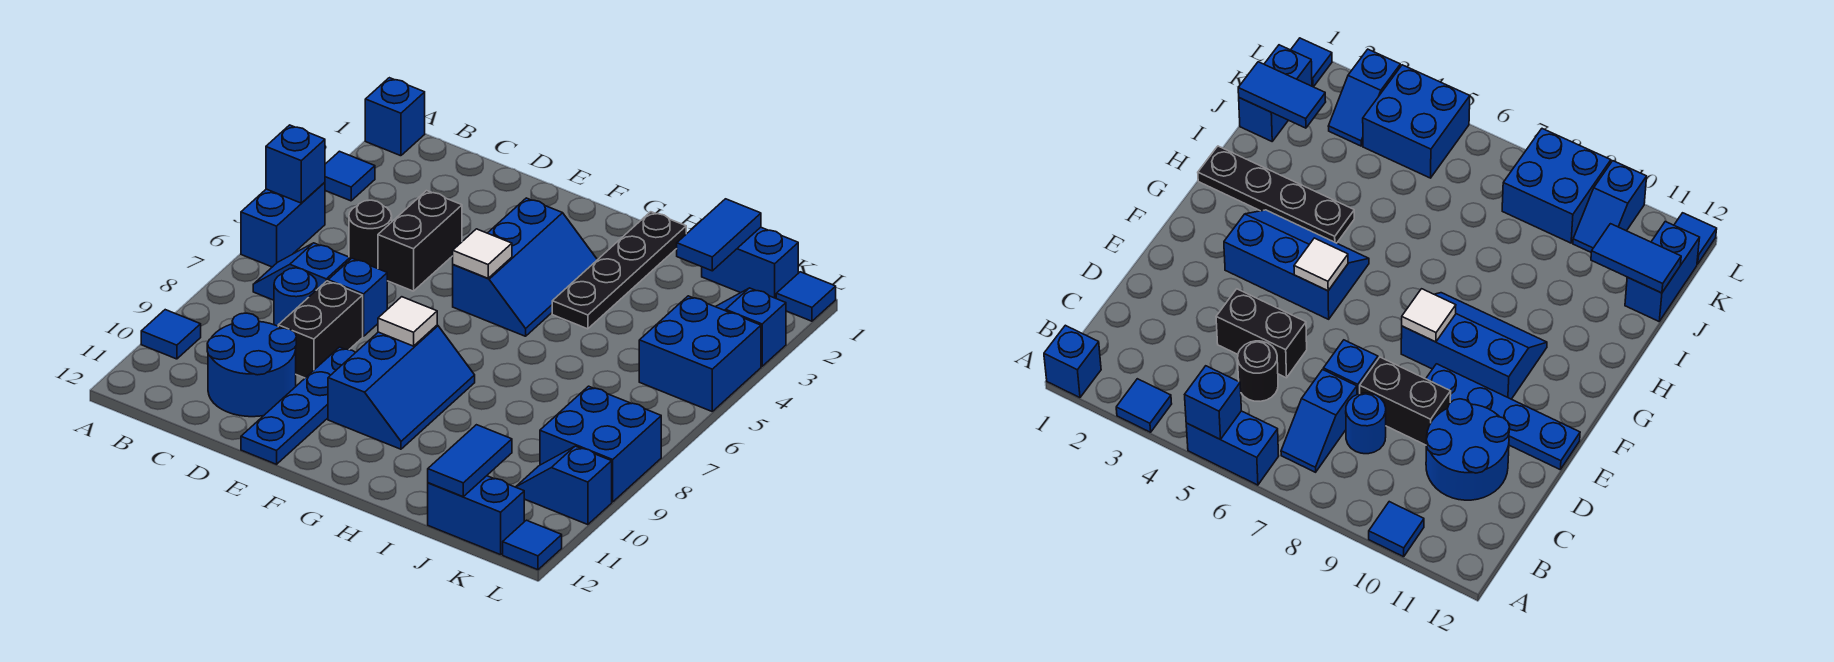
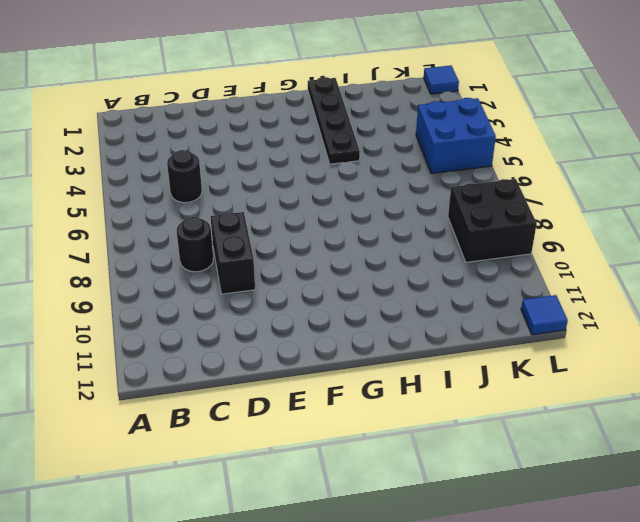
black 1x1 round brick [177,217,213,272] -> blue 1x1 round brick [274,268,317,326]
black 2x2 brick [448,179,537,262] -> blue 2x2 brick [540,386,661,502]
none -> blue 1x1 brick [365,78,425,156]
none -> blue 1x1 tile [325,151,375,201]
none -> blue 1x2 brick [241,182,325,267]

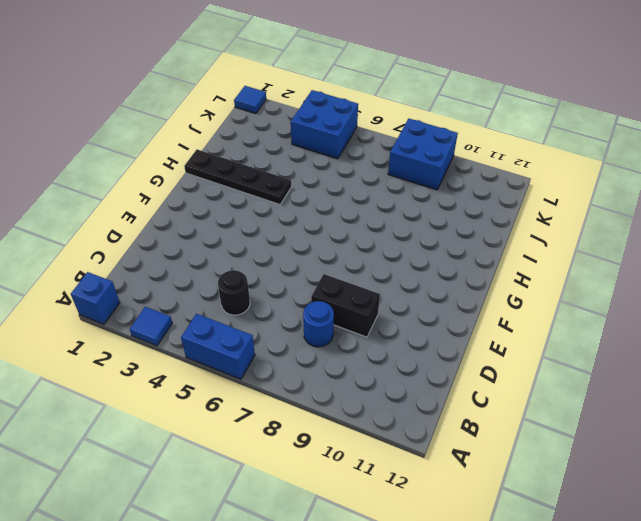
none -> blue 1x1 tile [141,310,201,359]
none -> blue 1x2 slope [253,243,350,300]
none -> blue 2x2 round brick [207,313,296,417]

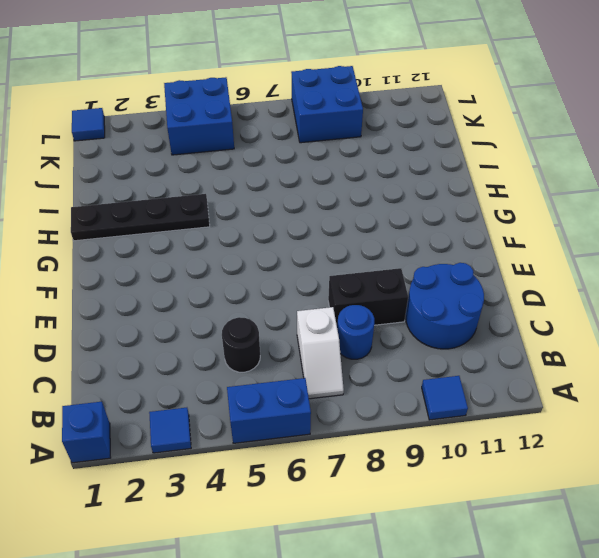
white 1x2 slope [297,307,344,399] -> blue 1x2 slope [253,243,350,300]
none -> black 1x2 brick [378,191,462,291]
none -> blue 1x1 brick [328,258,387,336]
none -> blue 1x4 plate [241,347,356,464]

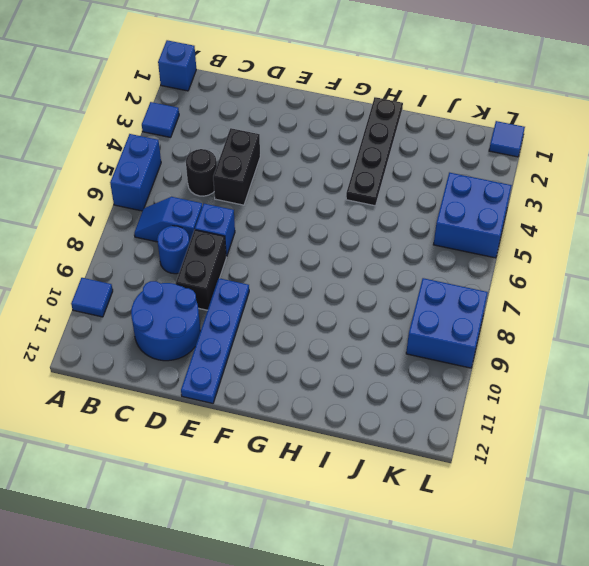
none -> blue 2x3 slope [453,198,597,336]
none -> blue 2x3 slope [328,325,475,449]
none -> blue 1x2 brick [702,227,798,298]

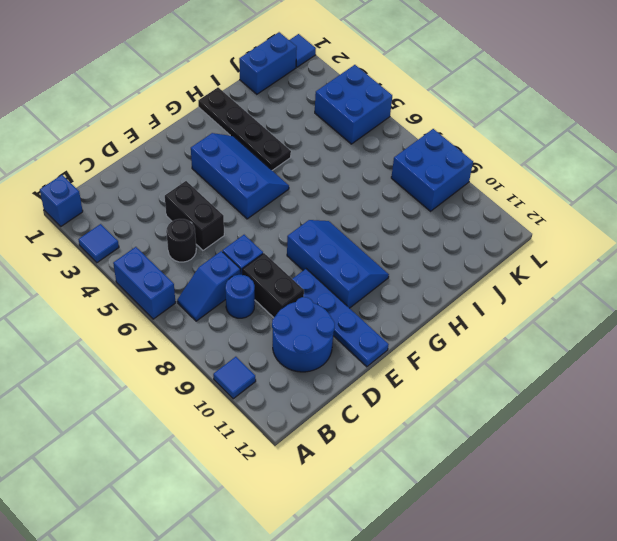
none -> blue 1x2 brick [428,476,524,555]
none -> blue 1x2 slope [716,288,786,366]
none -> blue 1x2 slope [516,446,612,525]

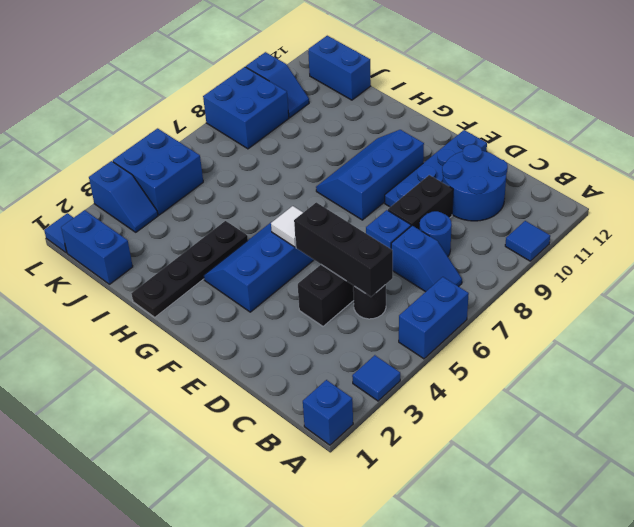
black 1x3 brick [294,202,393,297] -> none
none -> blue 1x1 tile [503,520,562,570]
none -> blue 1x1 brick [266,125,325,203]
none -> white 1x1 tile [378,297,437,346]

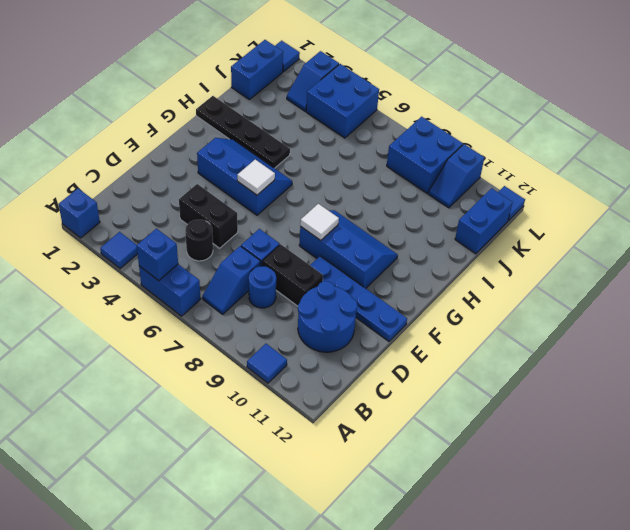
none -> blue 1x2 tile [677,199,761,271]
none -> blue 1x2 tile [428,425,512,497]

